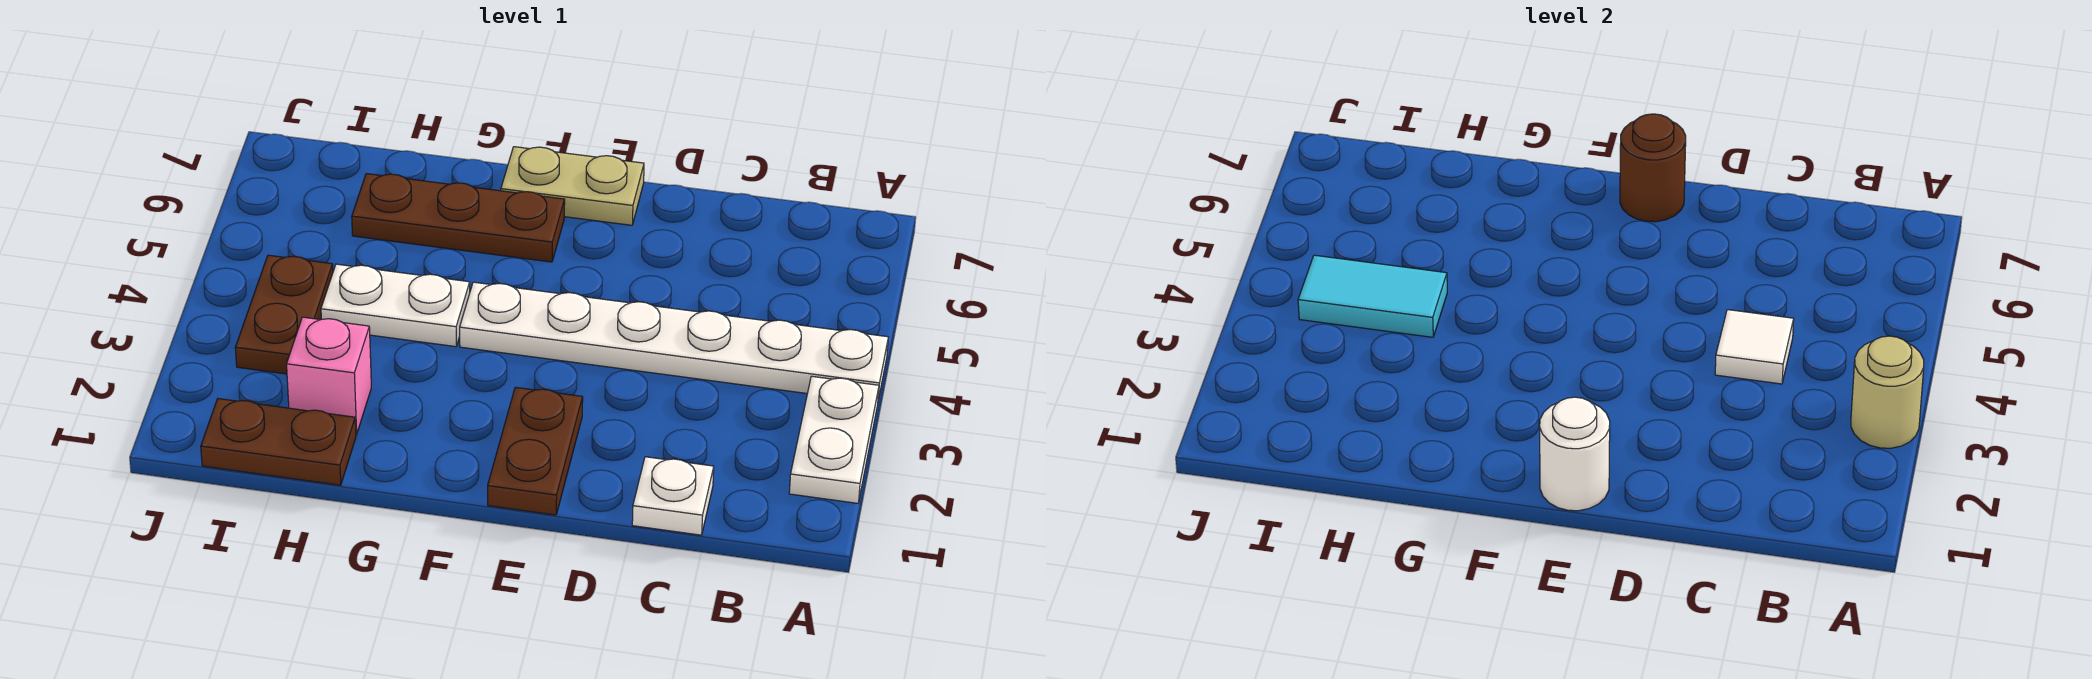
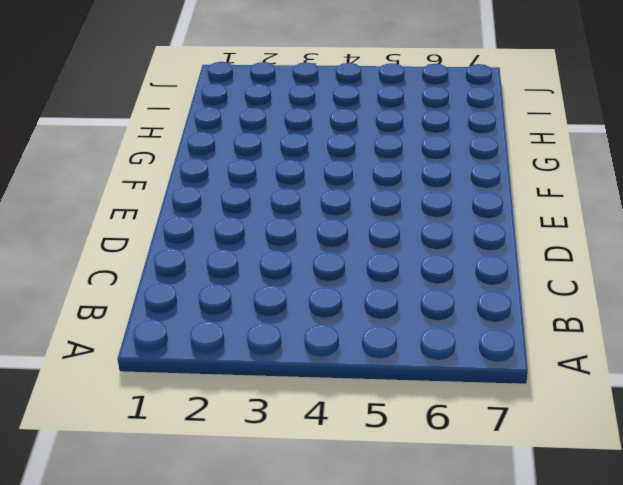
none -> white 1x2 plate [789,376,879,503]
none -> white 1x6 plate [460,282,888,400]
none -> white 1x1 plate [632,457,714,535]

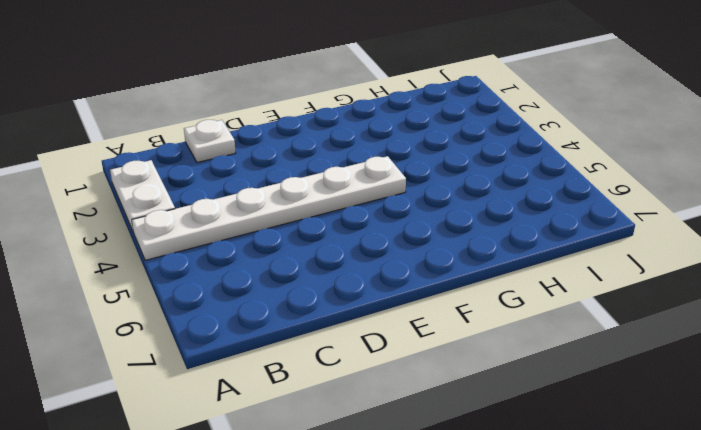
none -> brown 1x2 plate [488,387,583,515]
none -> tan 1x2 plate [501,147,644,225]
none -> brown 1x3 plate [352,174,565,262]

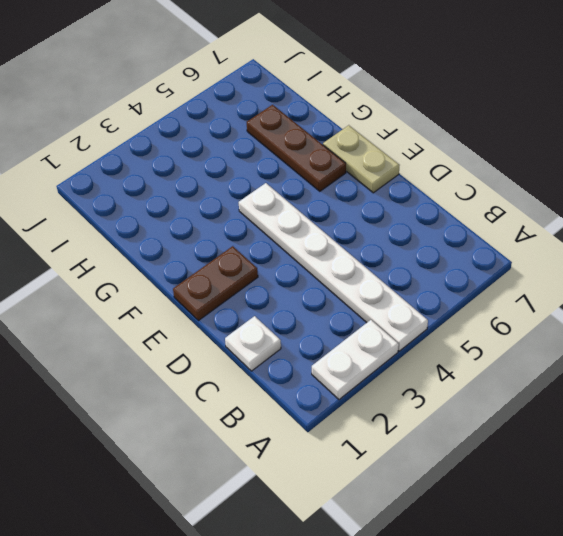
none -> white 1x2 plate [321,264,470,347]
none -> brown 1x2 plate [201,399,356,485]
none -> pink 1x1 brick [287,317,371,435]

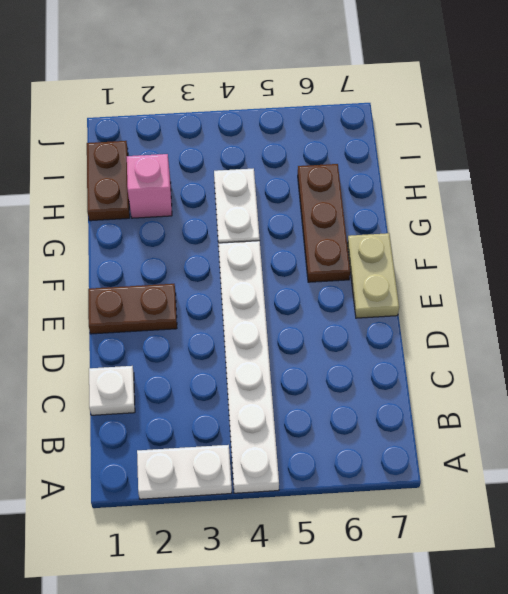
none -> brown 1x2 plate [235,255,333,374]
none -> tan 1x1 round brick [1851,336,1924,448]
none -> white 1x1 tile [1715,310,1794,384]

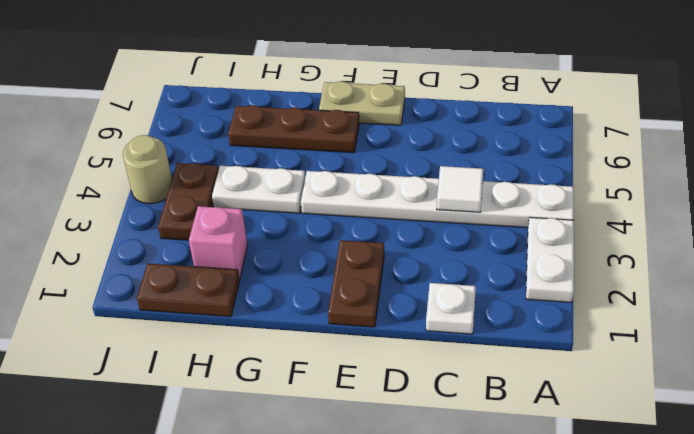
tan 1x1 round brick [123,135,172,204] -> tan 1x1 round brick moved to [1851,336,1924,448]
none -> white 1x1 round brick [1540,397,1610,511]
none -> brown 1x1 round brick [1620,114,1686,222]
none -> cyan 1x2 tile [1298,255,1447,337]

